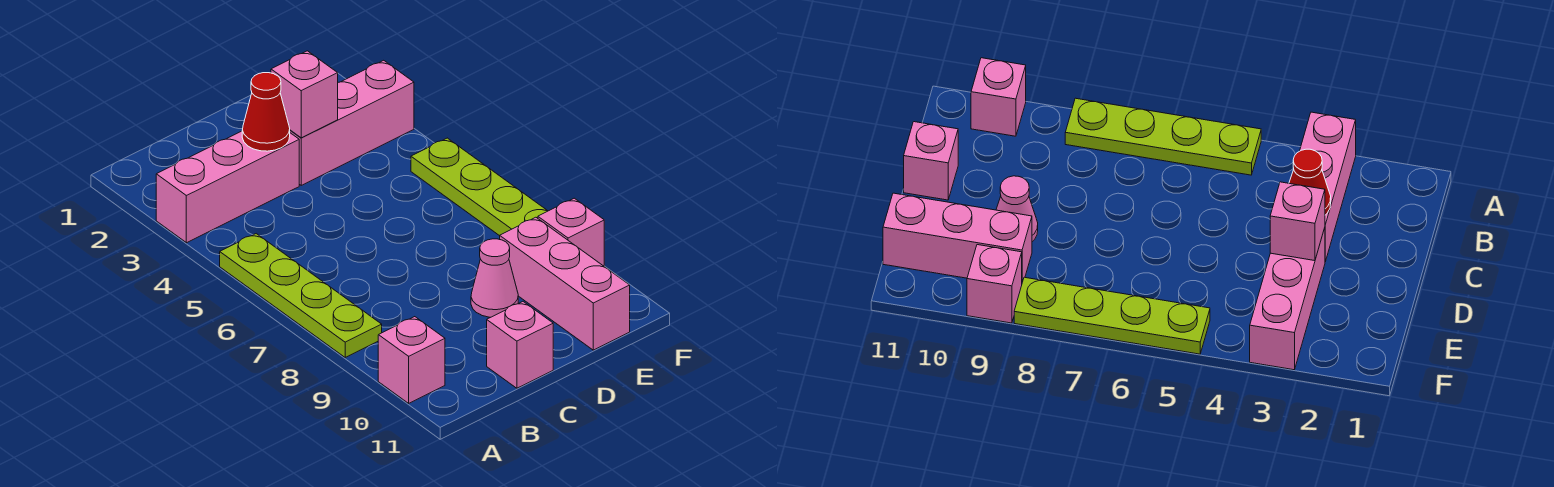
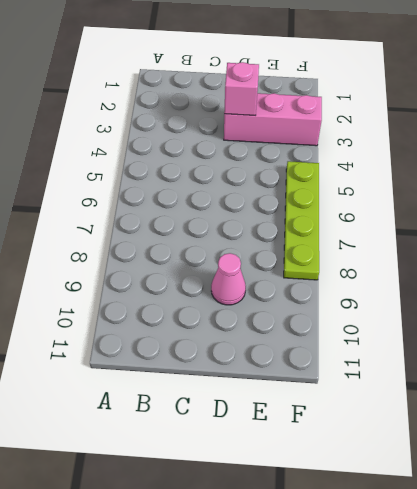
none -> pink 1x3 brick [156,131,299,243]
none -> lime 1x4 plate [220,234,382,357]

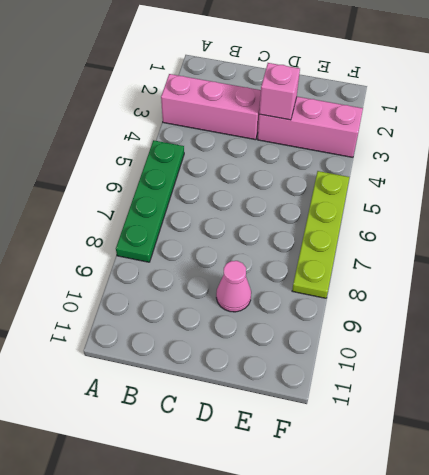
green 1x4 plate [116,140,184,262] -> lime 1x4 plate [220,234,382,357]
none -> pink 1x1 brick [378,317,445,403]
none -> pink 1x1 brick [487,302,553,388]

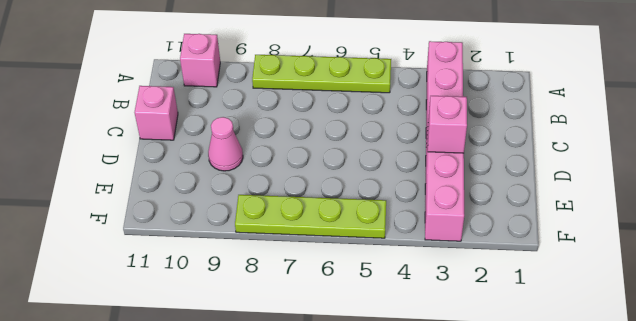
none -> pink 1x3 brick [500,217,630,350]
none -> pink 1x1 brick [538,198,604,266]

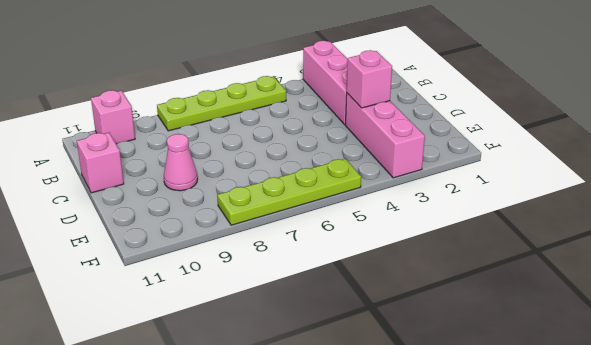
none -> pink 1x3 brick [500,217,630,350]
none -> pink 1x1 brick [538,198,604,266]

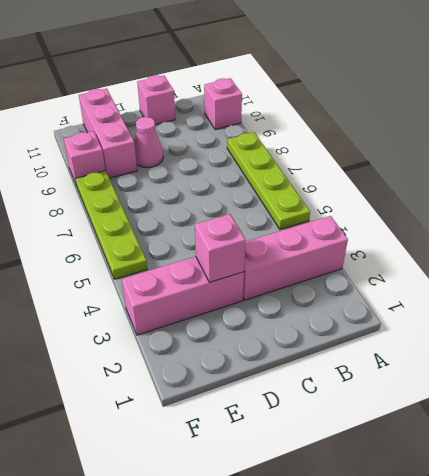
none -> red 1x1 cone [242,73,290,151]

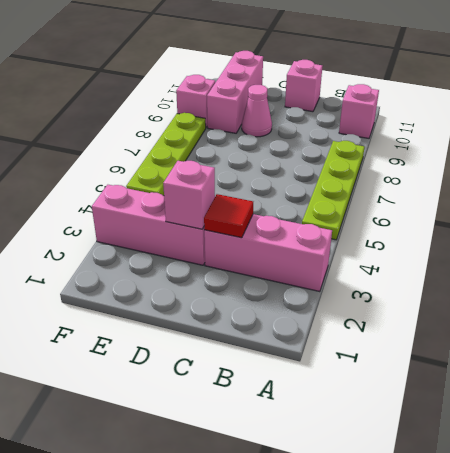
red 1x1 tile [204,194,253,238] -> red 1x1 cone [242,73,290,151]

